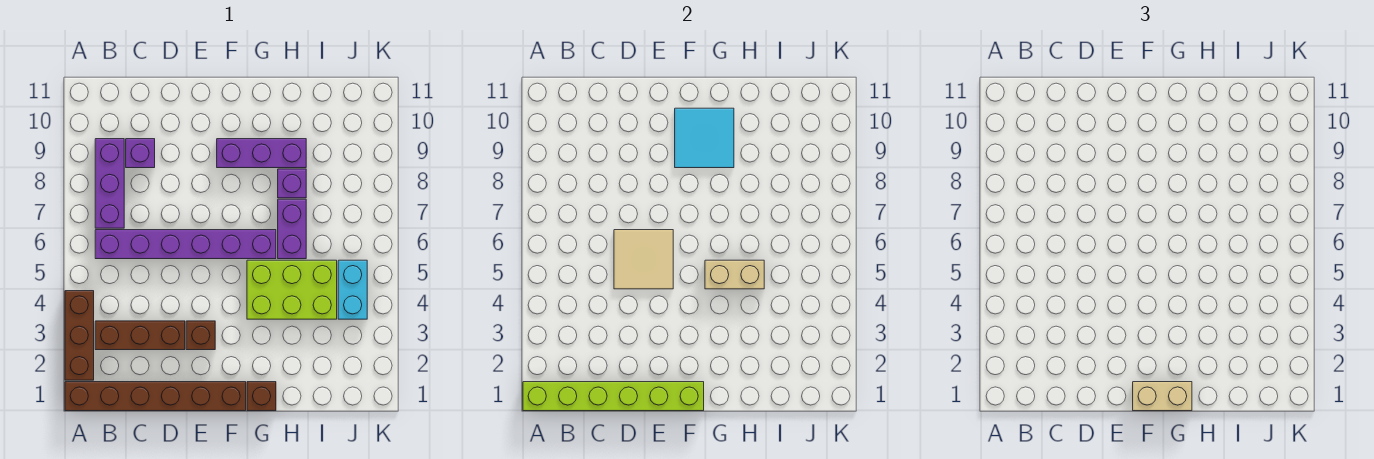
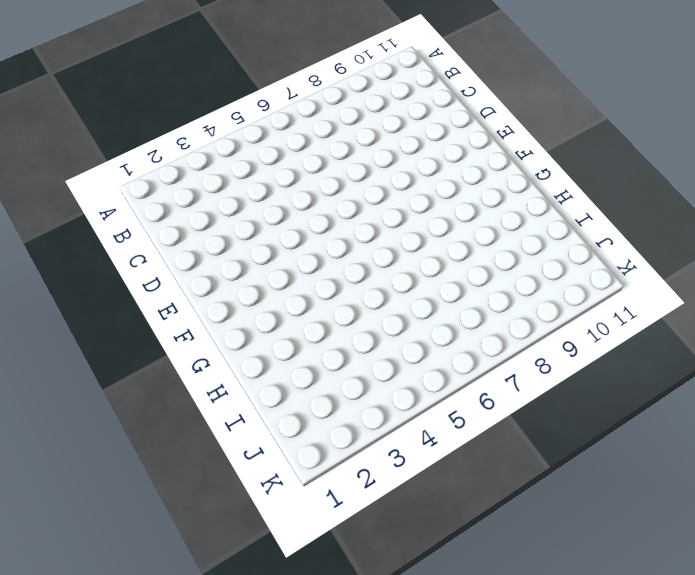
none -> brown 1x6 brick [65,382,246,411]
none -> brown 1x3 brick [65,291,94,380]
none -> brown 1x3 brick [95,321,185,350]

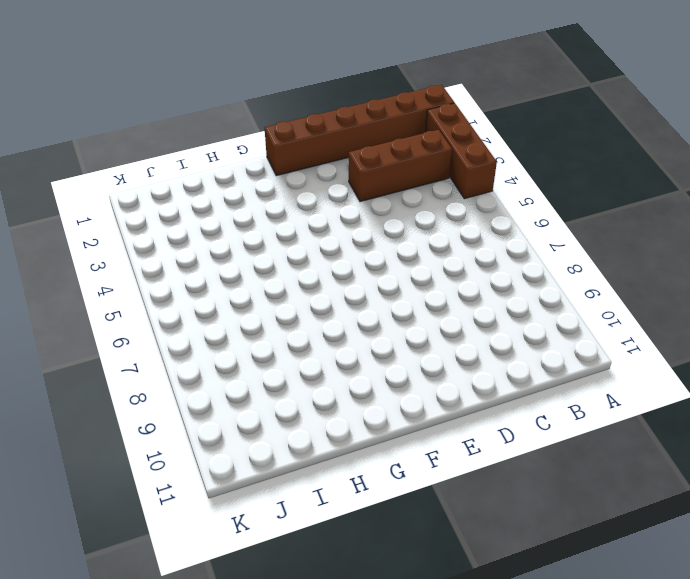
none -> purple 1x6 brick [95,230,276,259]
none -> purple 1x3 brick [95,139,124,228]
none -> purple 1x1 brick [126,139,155,168]

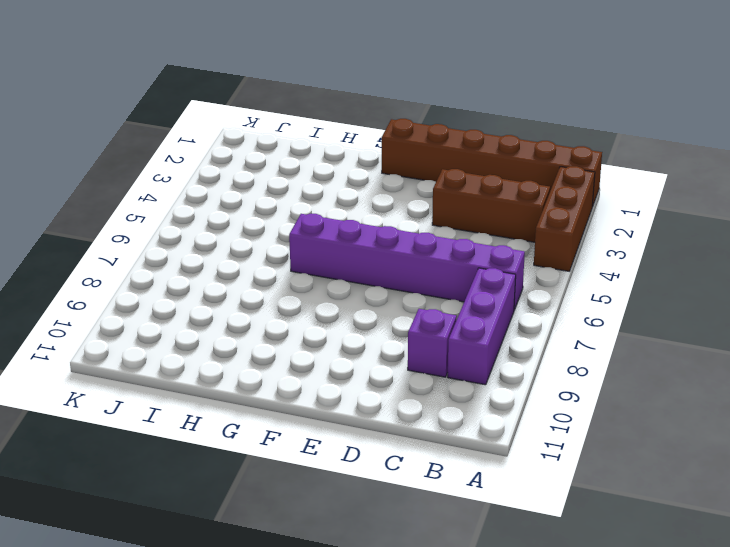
none -> brown 1x1 brick [186,321,215,350]
none -> purple 1x3 brick [217,139,306,168]
none -> brown 1x1 brick [247,382,276,411]

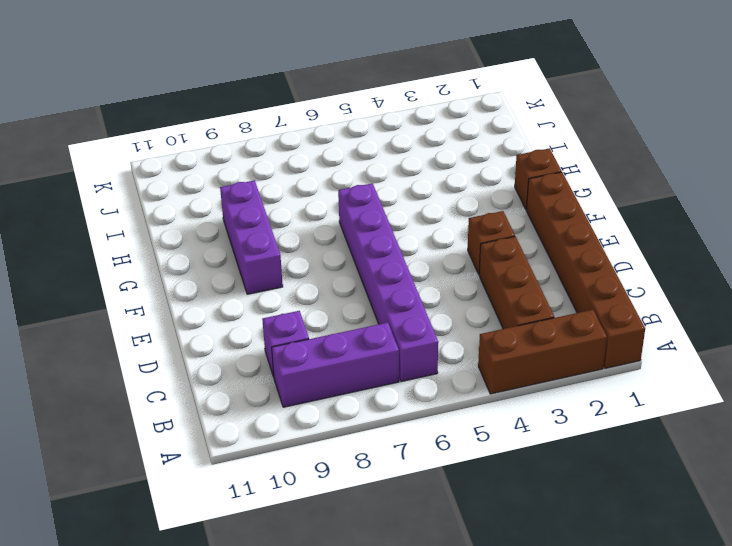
none -> lime 2x3 brick [247,260,337,319]
none -> purple 1x2 brick [278,199,306,259]
none -> purple 1x1 brick [278,169,306,198]

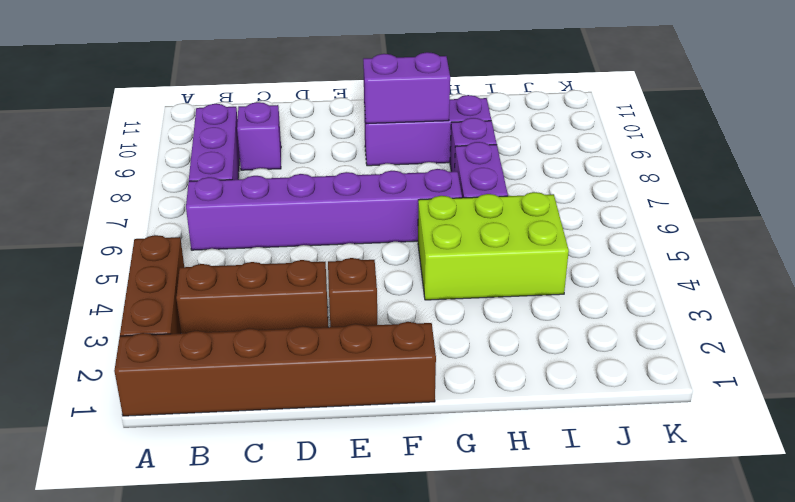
purple 1x2 brick [363,52,450,124] -> cyan 2x2 tile [675,108,734,168]
none -> brown 1x1 brick [247,382,276,411]
none -> cyan 1x2 brick [338,260,367,319]
none -> lime 1x6 brick [523,382,704,411]

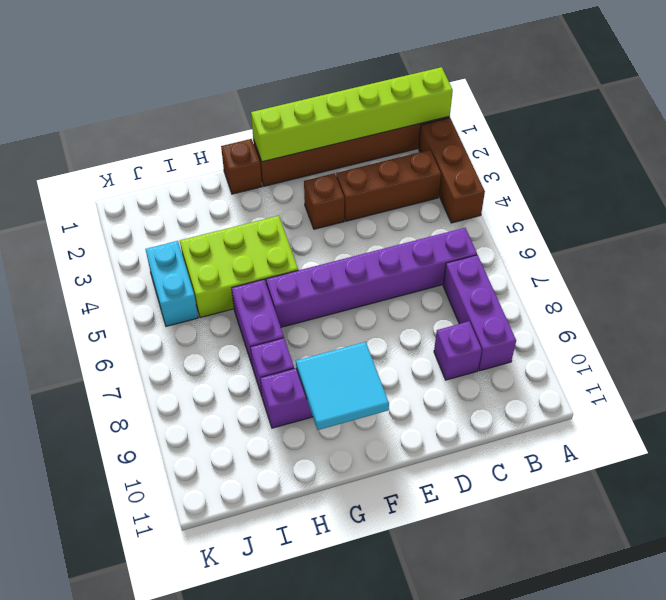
none -> tan 2x2 tile [614,230,673,289]
none -> tan 1x2 brick [705,260,764,289]
none -> tan 1x2 brick [1133,382,1192,411]

